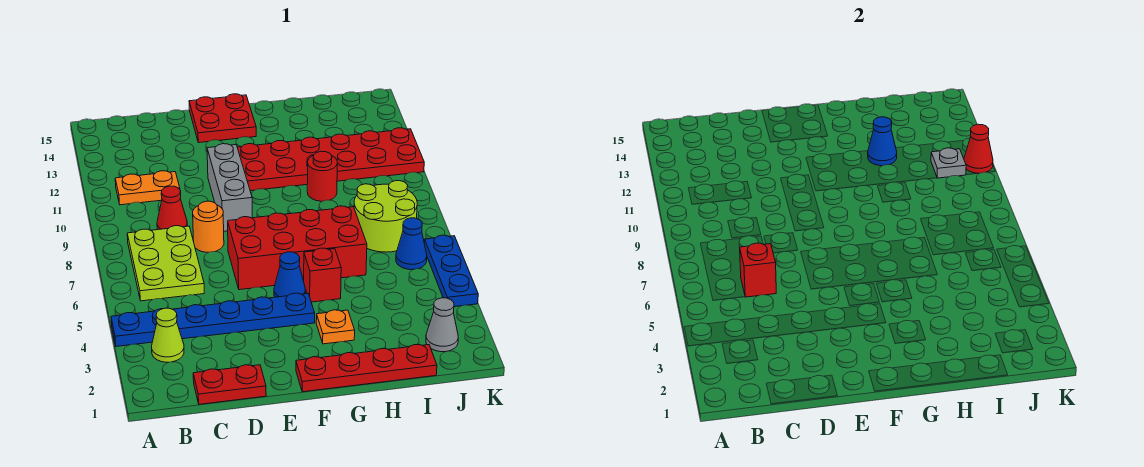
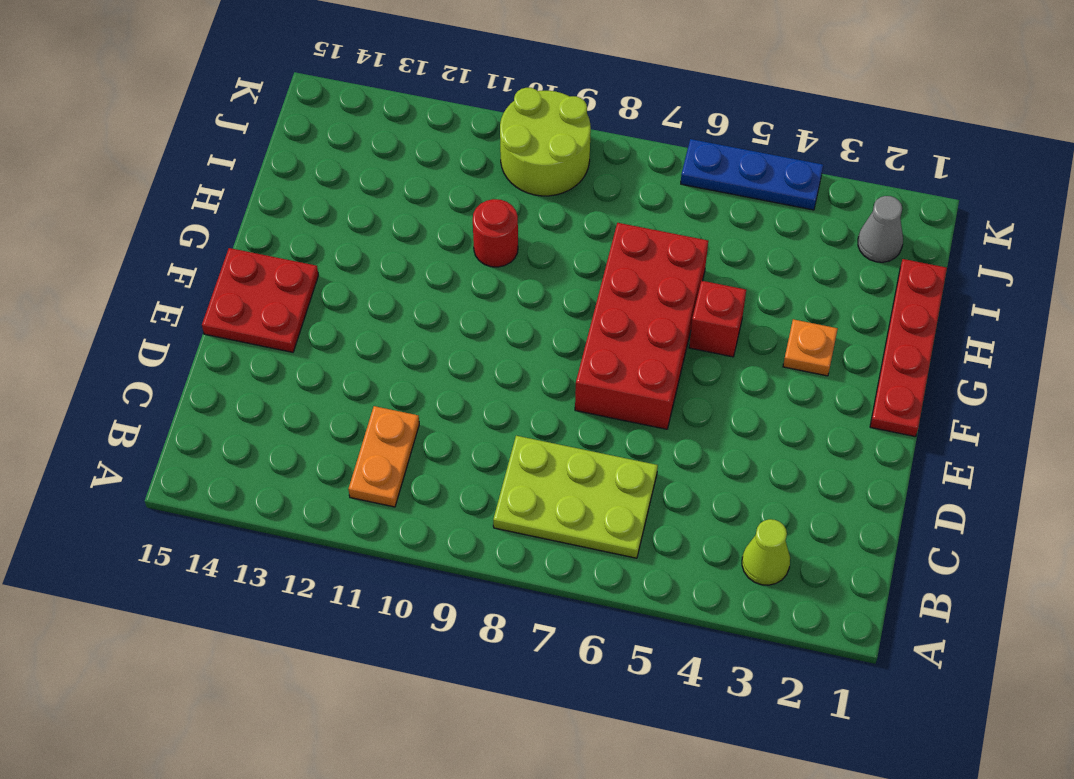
lime 2x2 round brick [500,88,591,196] -> lime 2x2 round brick moved to [354,181,417,252]
none -> blue 1x6 plate [111,293,315,346]
none -> red 1x2 plate [193,365,266,404]
none -> red 1x1 cone [157,186,187,230]

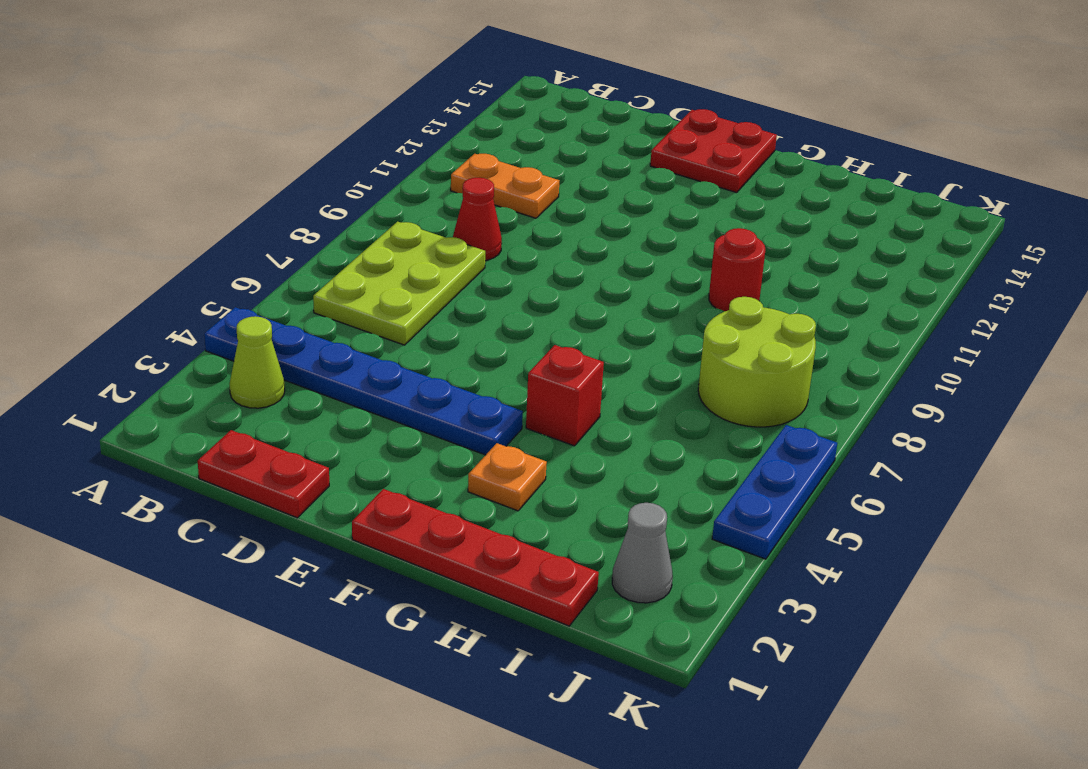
none -> orange 1x1 round brick [193,201,224,252]
none -> red 2x4 brick [228,206,367,290]
none -> grey 1x3 brick [207,144,252,231]

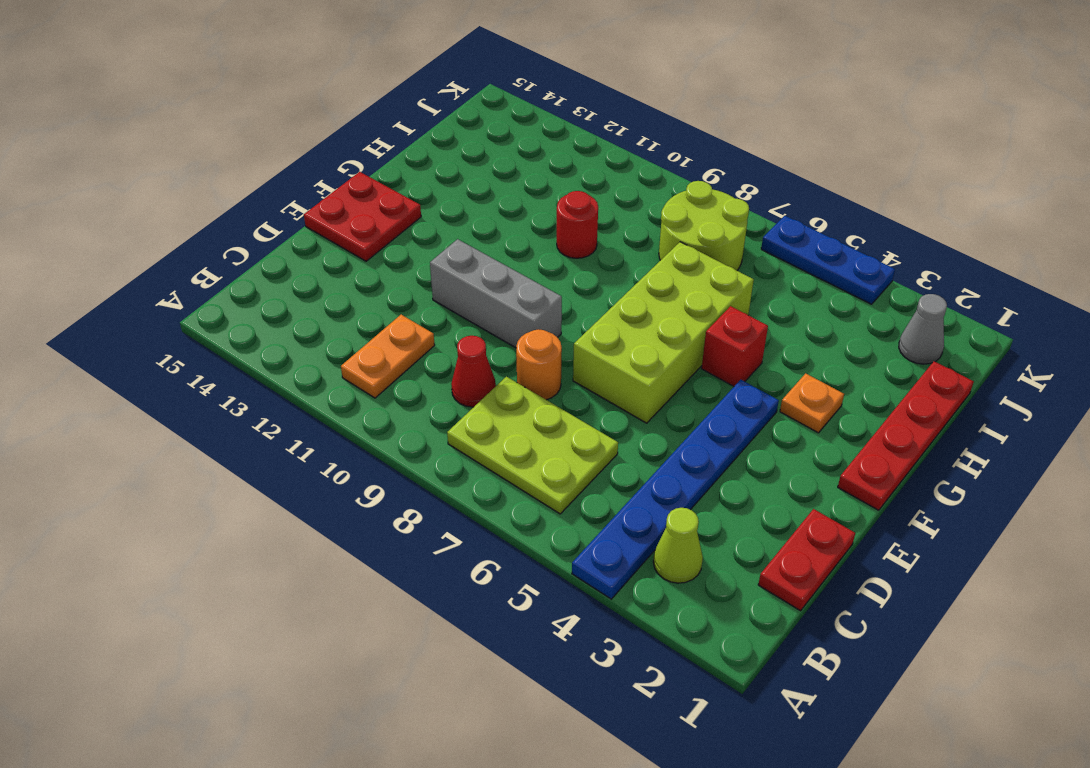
lime 2x4 brick [573,242,754,423] -> red 2x4 brick [228,206,367,290]
none -> blue 1x1 cone [274,252,305,297]
none -> red 2x6 plate [237,128,424,191]
none -> blue 1x1 cone [396,218,427,270]

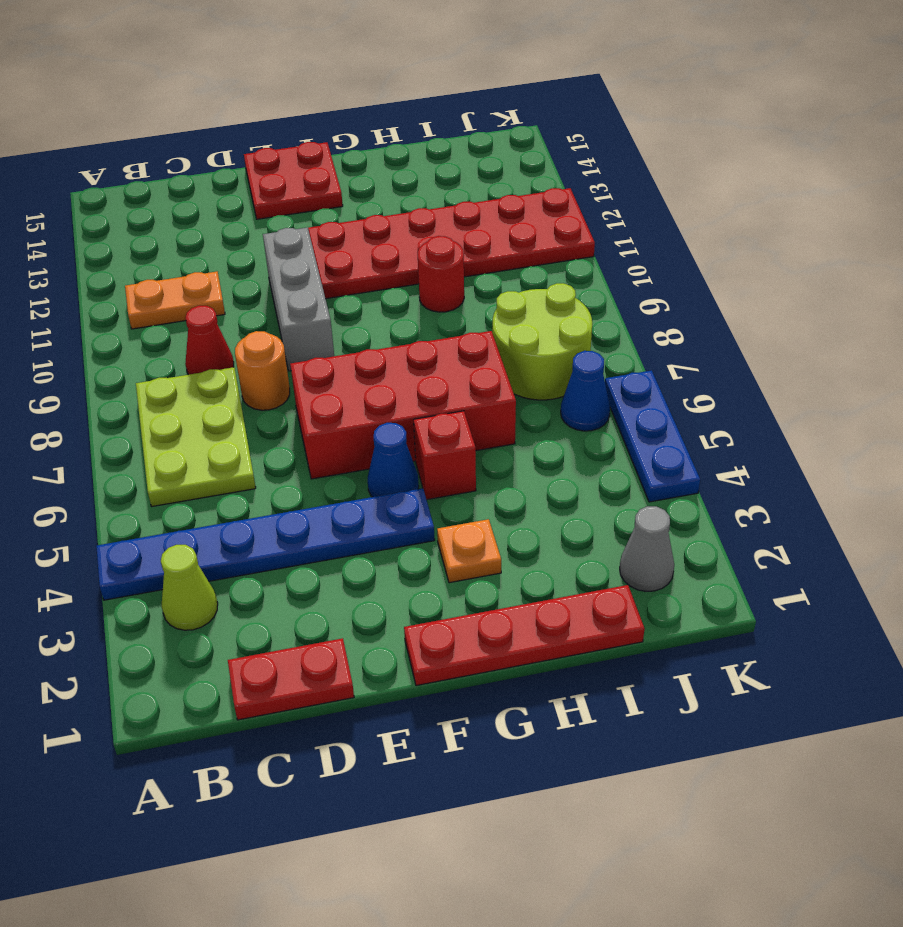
none -> red 1x1 brick [740,243,776,297]
none -> blue 1x1 cone [868,117,897,166]
none -> grey 1x1 plate [931,148,966,178]

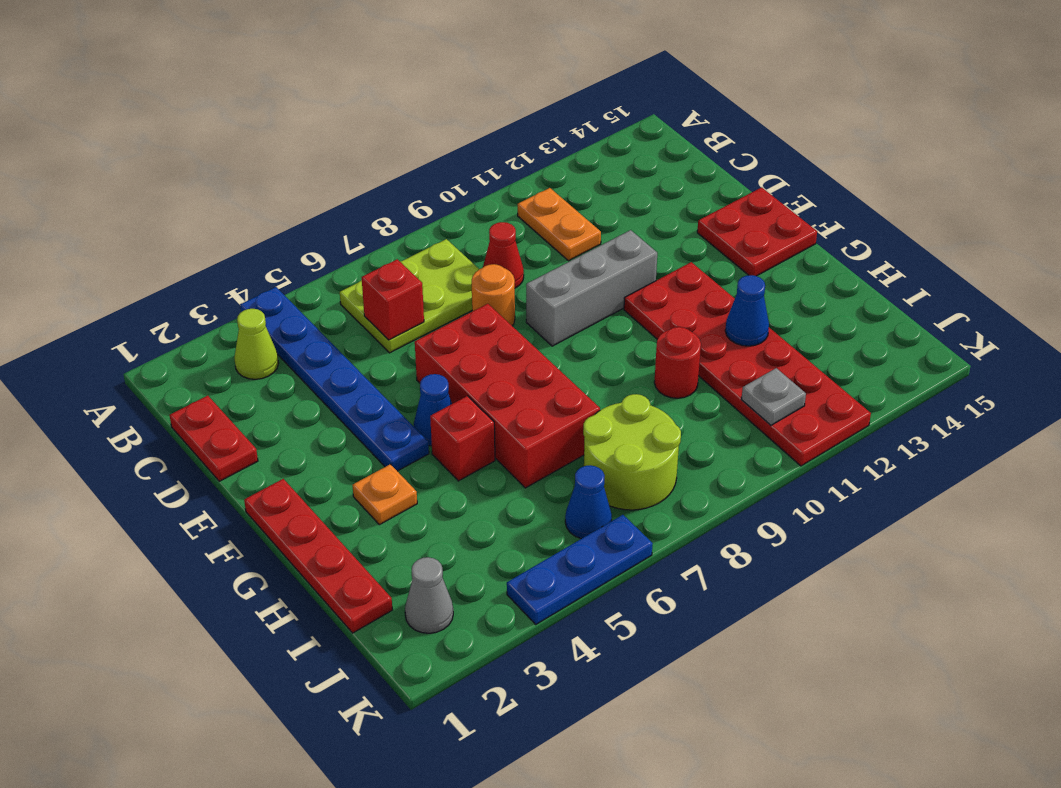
none -> red 1x1 cone [964,124,993,173]

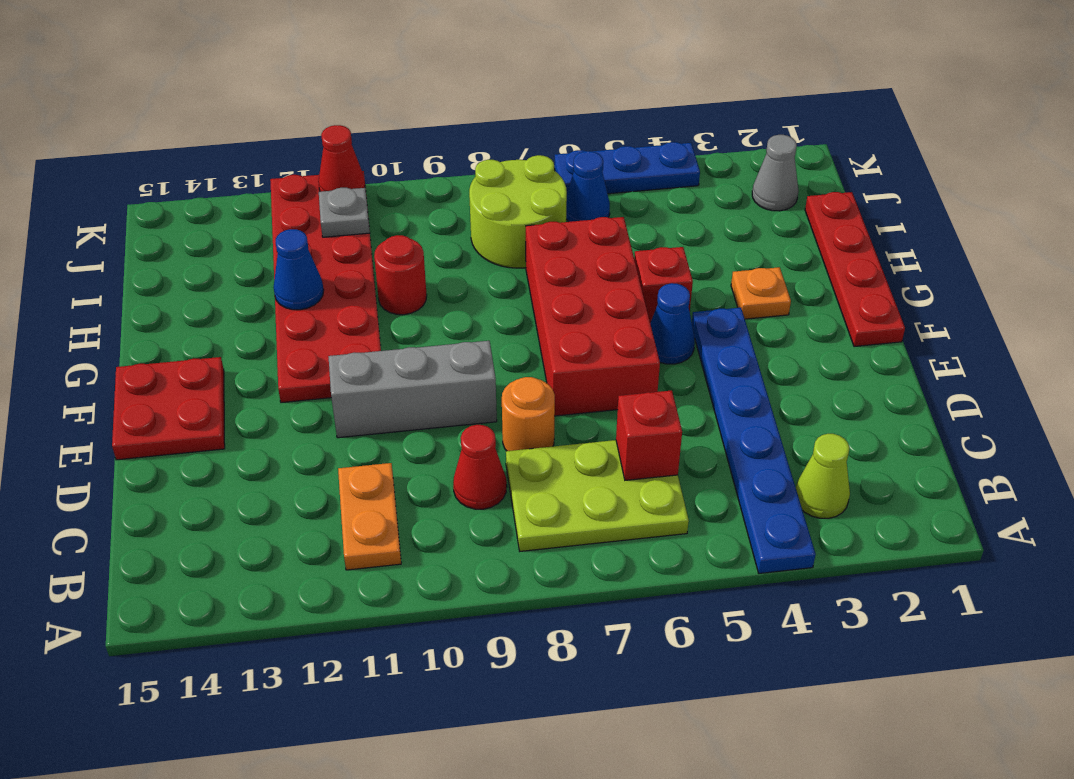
none -> red 1x2 plate [193,365,266,404]

